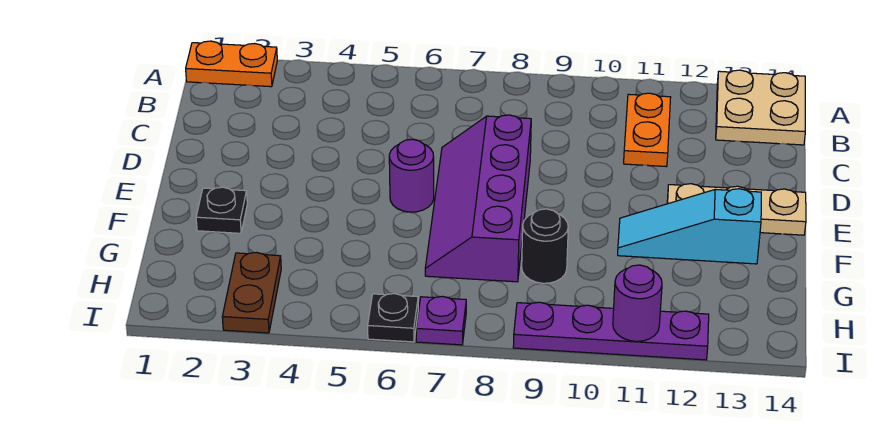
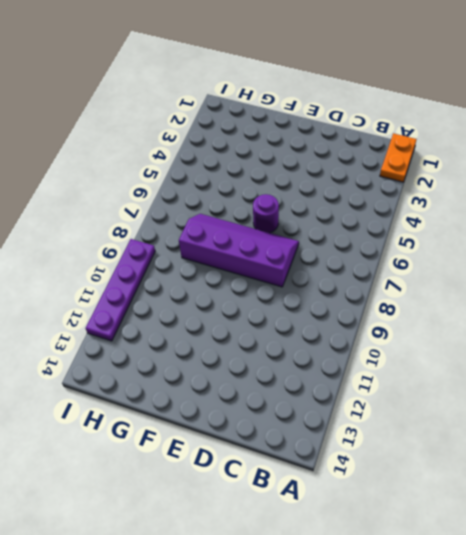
none -> tan 2x2 plate [716,70,805,145]
none -> orange 1x2 plate [624,93,671,167]
none -> tan 1x3 plate [667,184,806,235]

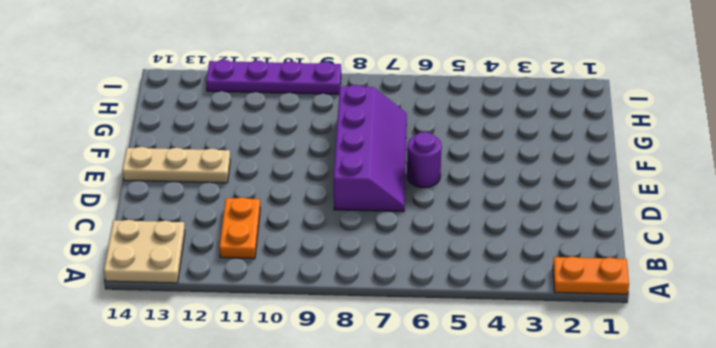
none -> black 1x1 plate [196,187,247,233]
none -> cyan 1x3 slope [618,189,761,264]
none -> black 1x1 round brick [522,209,568,283]

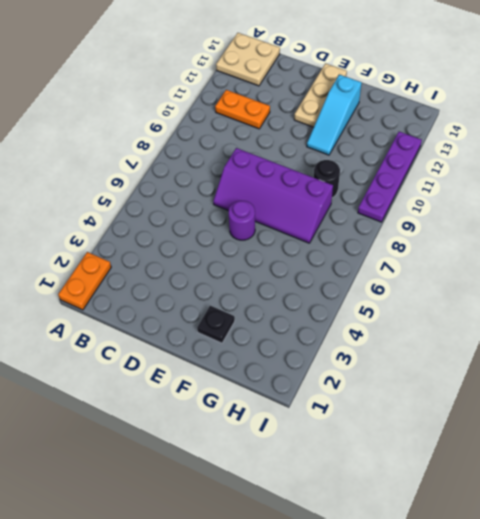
none -> brown 1x2 plate [222,253,281,333]
none -> black 1x1 plate [368,294,418,342]
none -> purple 1x1 plate [416,296,466,345]

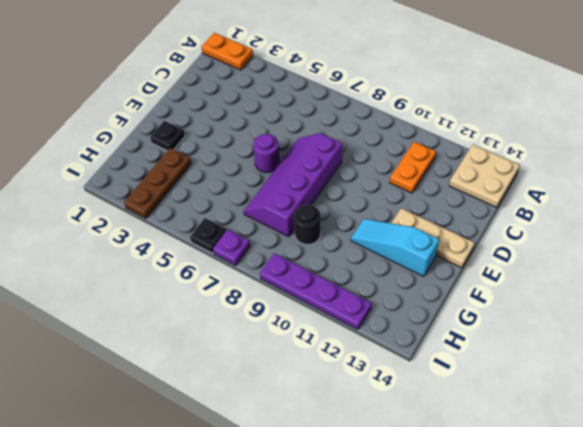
brown 1x3 plate [124,148,191,218] -> brown 1x2 plate [222,253,281,333]
none -> purple 1x1 round brick [613,265,662,341]

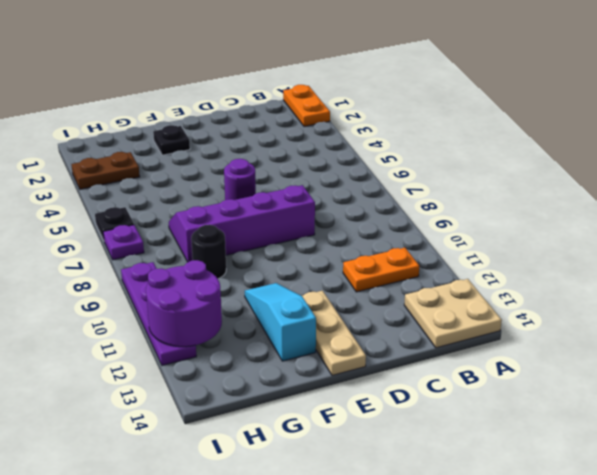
purple 2x2 round brick [146,260,222,347] -> purple 1x1 round brick [613,265,662,341]

